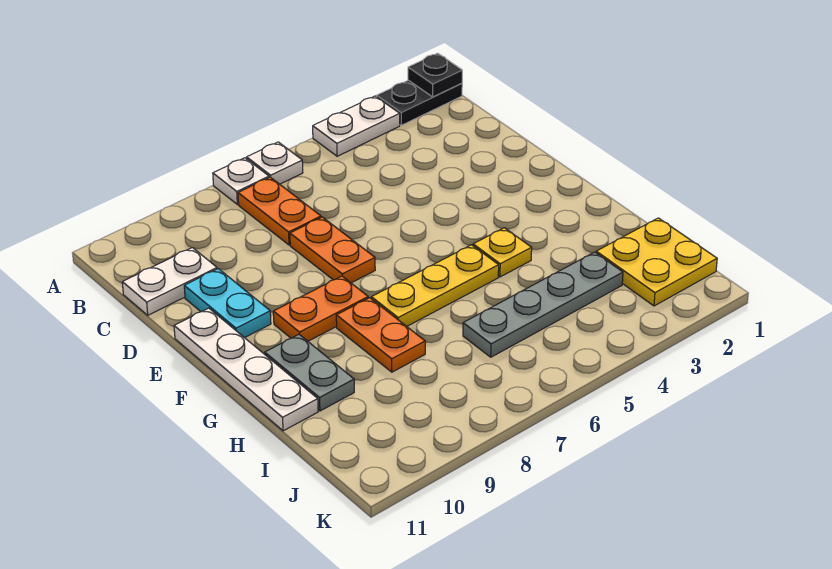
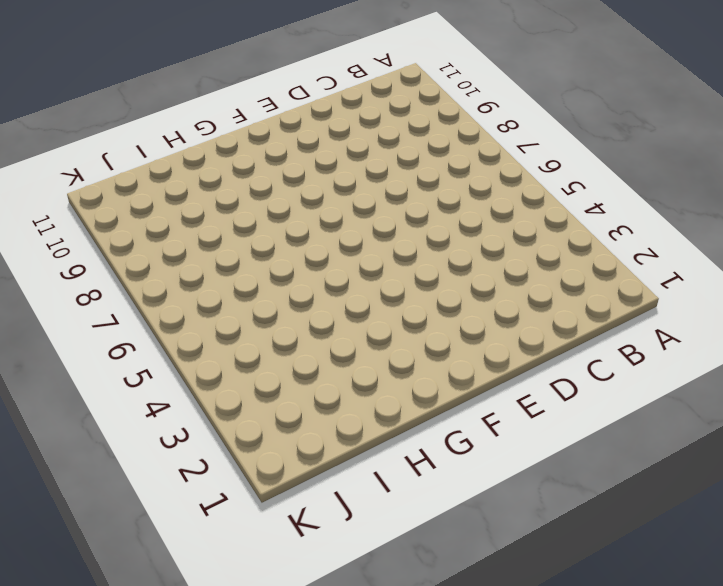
none -> black 1x2 plate [377,80,462,125]
none -> white 1x2 plate [313,96,400,156]
none -> white 1x1 plate [247,142,303,184]

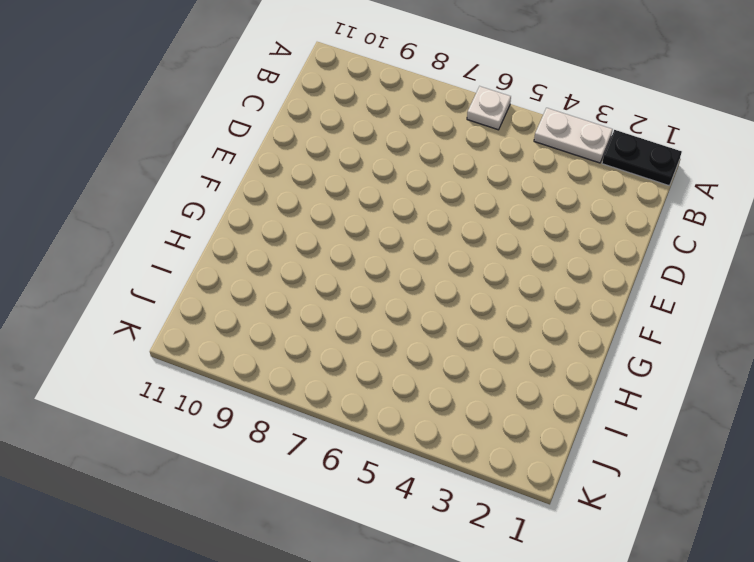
none -> white 1x1 plate [213,158,269,205]
none -> orange 1x2 plate [238,177,321,245]
none -> white 1x2 plate [122,248,217,315]

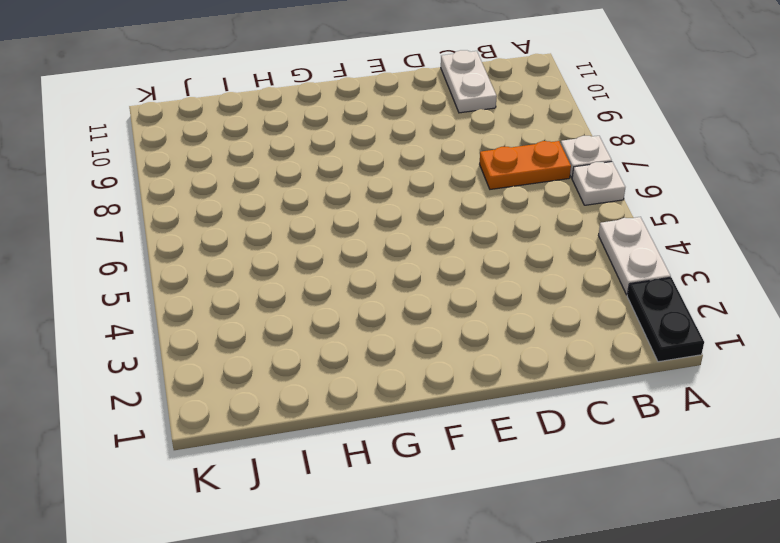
none -> orange 1x2 plate [290,217,375,283]
none -> cyan 1x2 plate [184,269,271,338]
none -> white 1x4 plate [174,308,318,431]

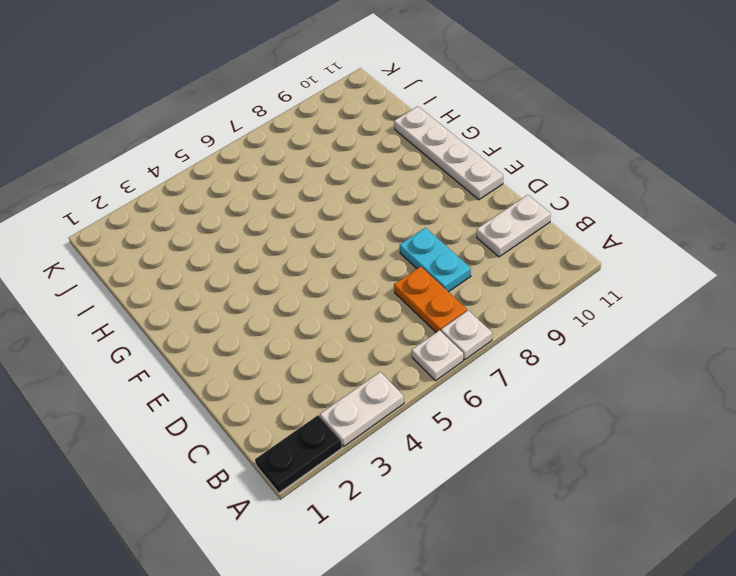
cyan 1x2 plate [400,228,471,292] -> cyan 1x2 plate moved to [184,269,271,338]
none -> orange 1x2 plate [290,217,375,283]
none -> orange 1x2 plate [273,276,368,341]
none -> yellow 1x1 plate [473,228,532,277]

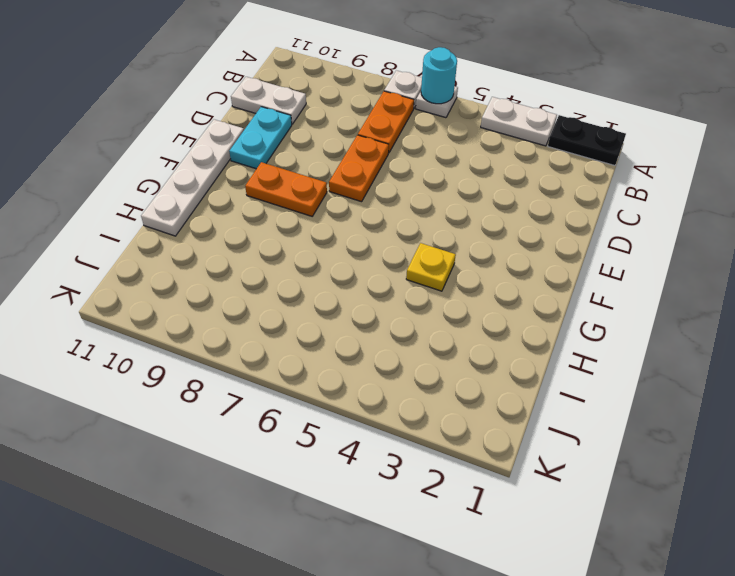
cyan 1x1 round brick [421,47,457,104] -> none
none -> yellow 1x3 plate [371,245,499,326]
none -> orange 1x2 plate [336,298,425,372]
none -> grey 1x2 plate [265,335,354,411]

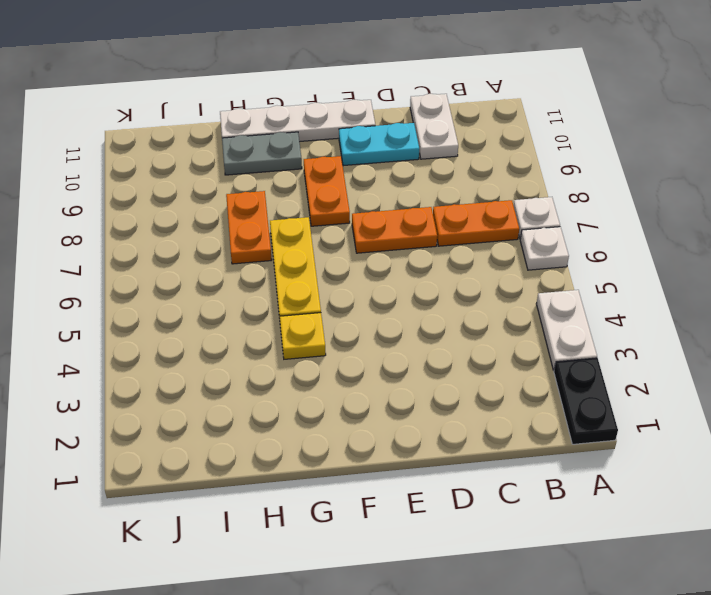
orange 1x2 plate [226,191,272,264] -> orange 1x2 plate turned to [336,298,425,372]
none -> yellow 2x2 plate [596,218,717,306]
none -> grey 1x4 plate [463,252,623,357]
none -> black 1x1 plate [408,53,462,97]

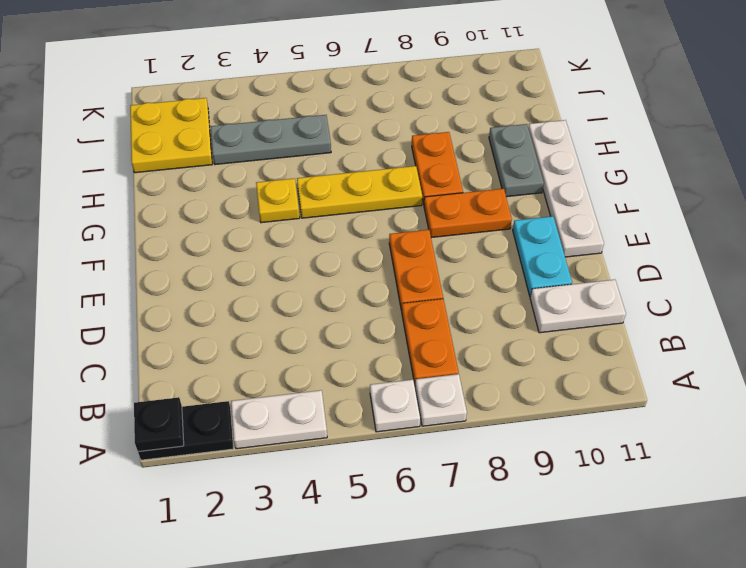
grey 1x3 plate [211,115,331,165] -> grey 1x4 plate [463,252,623,357]

